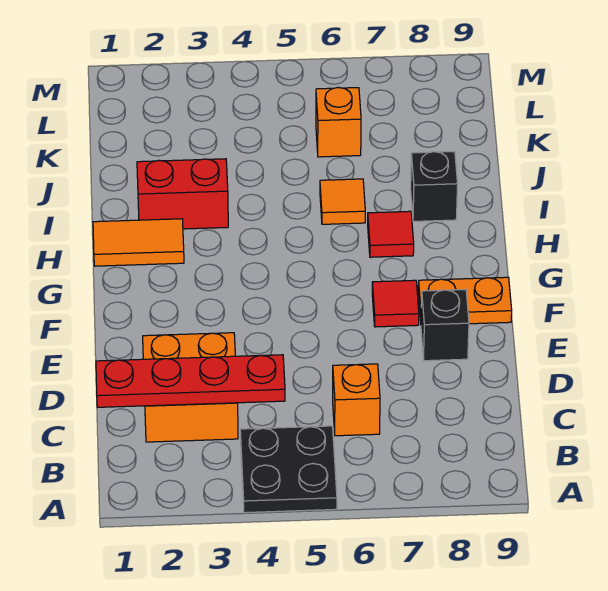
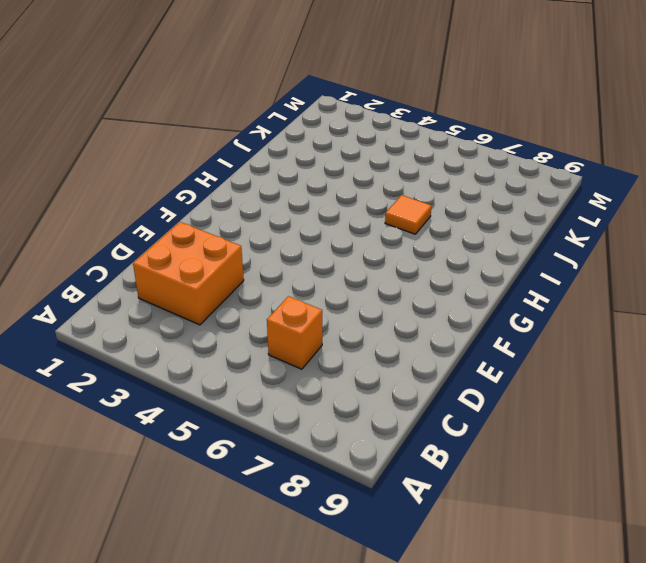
none -> black 2x2 plate [240,426,337,513]
none -> black 1x1 brick [421,290,469,361]
none -> red 1x1 tile [372,280,419,327]

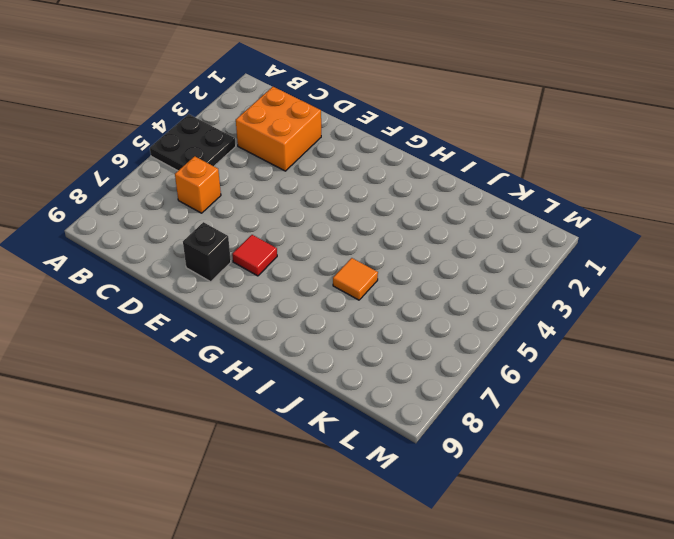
none -> orange 1x2 plate [418,277,512,324]
none -> orange 1x2 tile [93,219,184,266]
none -> red 1x1 tile [368,211,414,257]

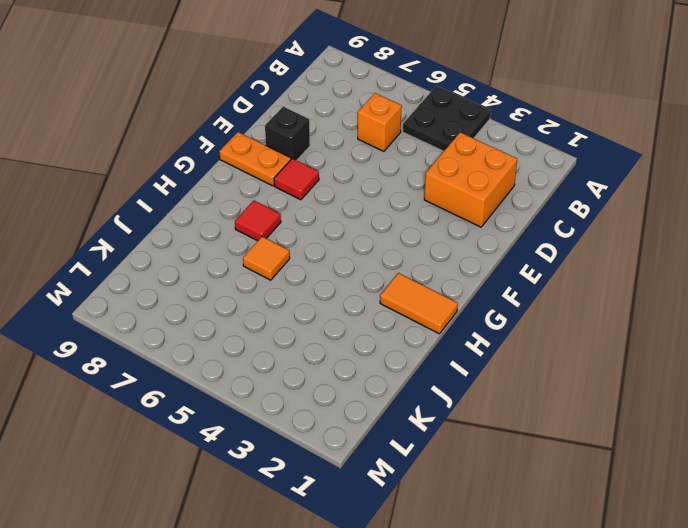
none -> red 1x2 brick [137,159,228,229]
none -> black 1x1 brick [411,151,458,221]
none -> orange 1x1 brick [316,88,361,157]

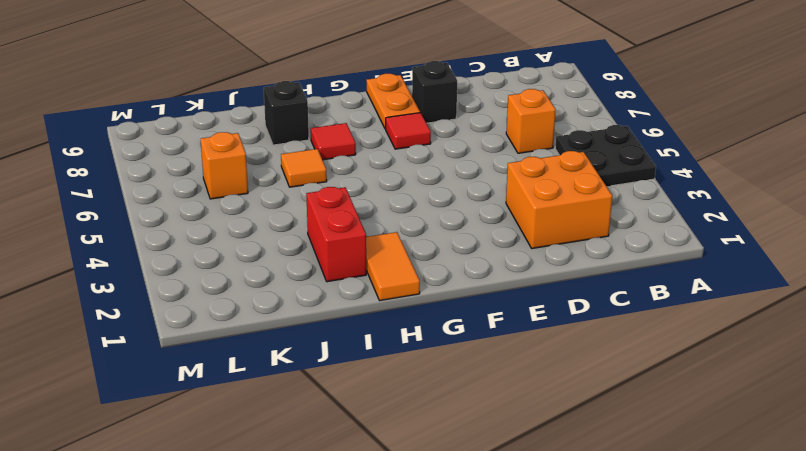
none -> red 1x4 plate [96,355,285,407]

